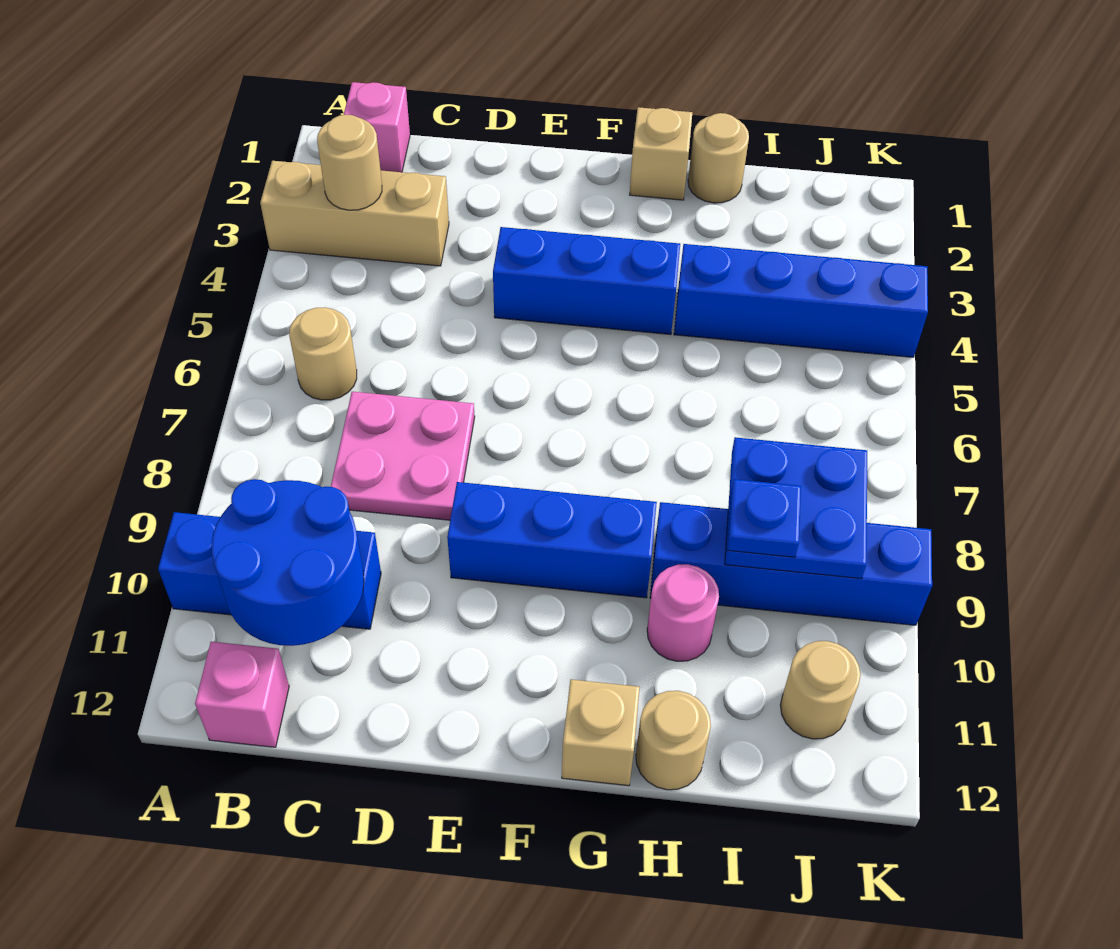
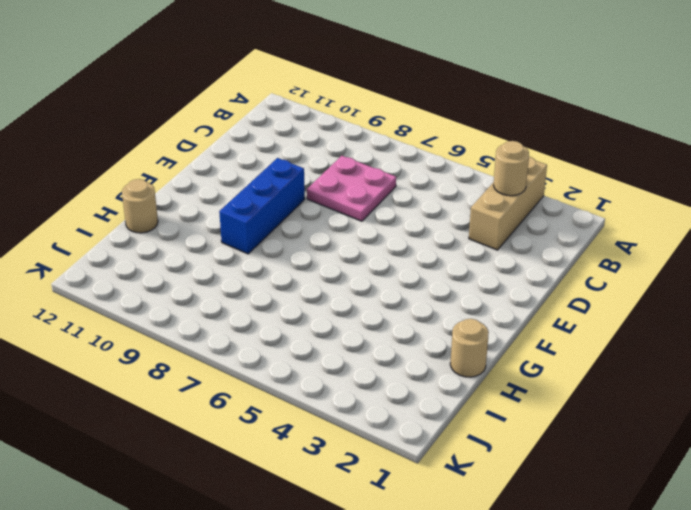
none -> blue 1x3 brick [158,512,381,629]
none -> pink 1x1 brick [344,82,410,172]
none -> tan 1x1 round brick [289,307,357,400]

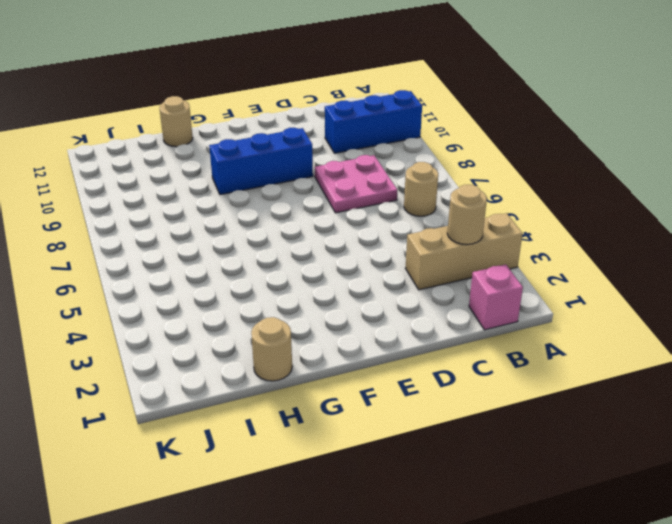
none -> pink 1x1 brick [195,642,289,747]
none -> blue 1x3 brick [493,227,680,334]
none -> tan 1x1 brick [630,107,692,200]

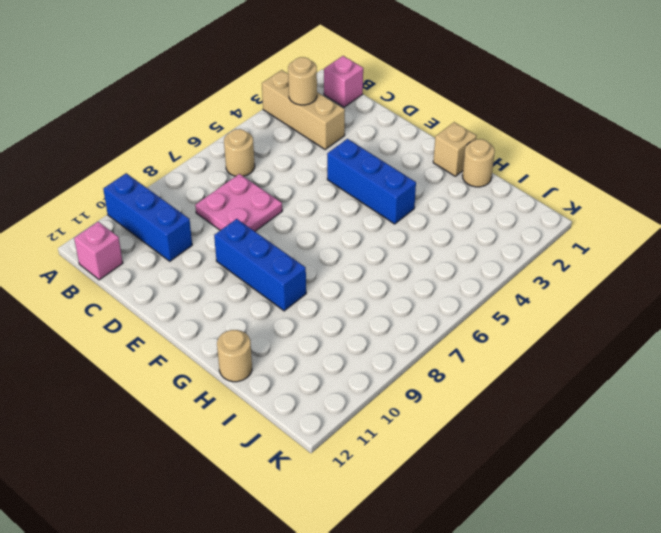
none -> tan 1x1 brick [562,679,640,786]
none -> blue 1x4 brick [674,244,928,357]
none -> blue 1x4 brick [650,502,932,625]

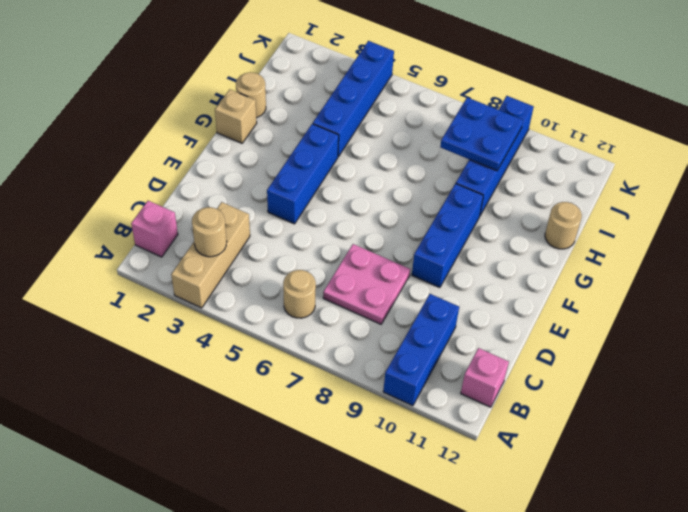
none -> tan 1x1 brick [562,679,640,786]
none -> pink 1x1 round brick [647,564,719,661]
none -> tan 1x1 round brick [780,641,860,739]

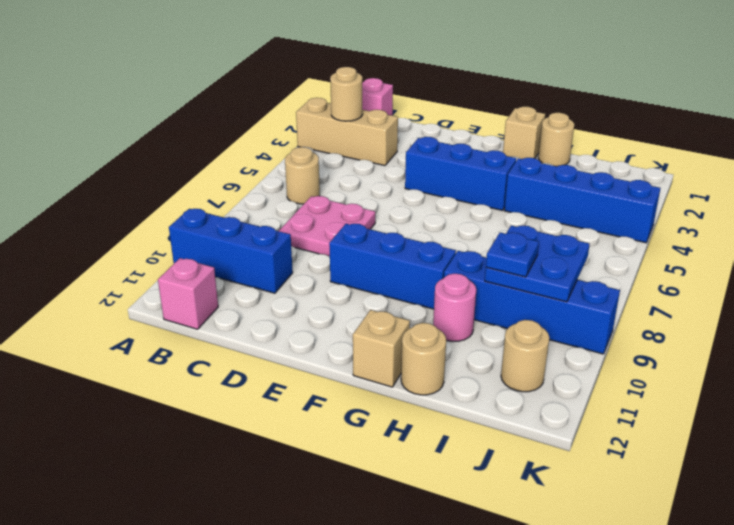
none -> blue 2x2 round brick [212,479,364,646]

